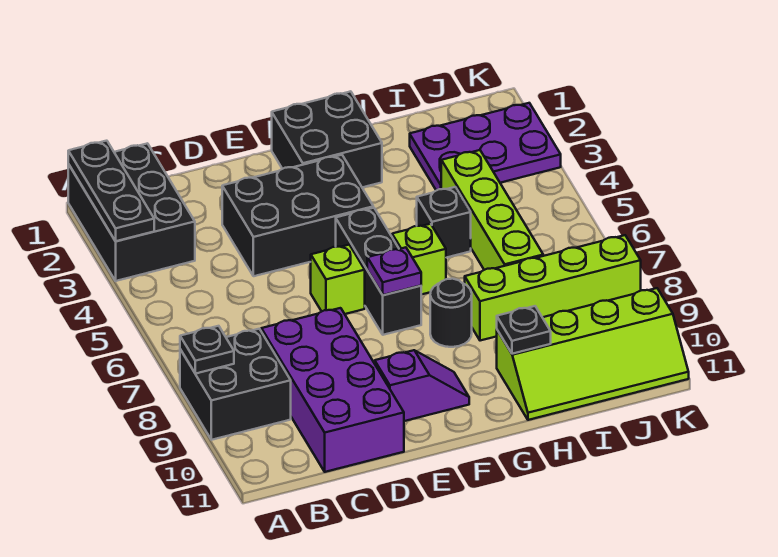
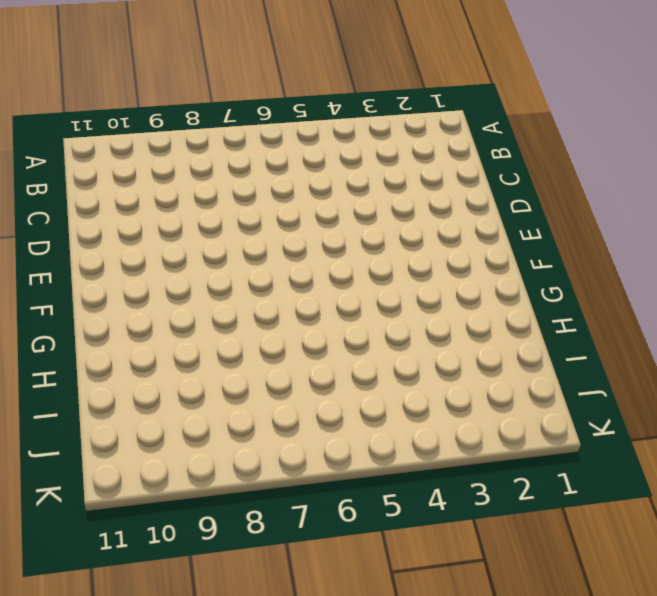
none -> black 2x3 brick [68,143,195,281]
none -> black 2x2 brick [180,329,291,440]
none -> purple 2x4 brick [261,308,404,472]

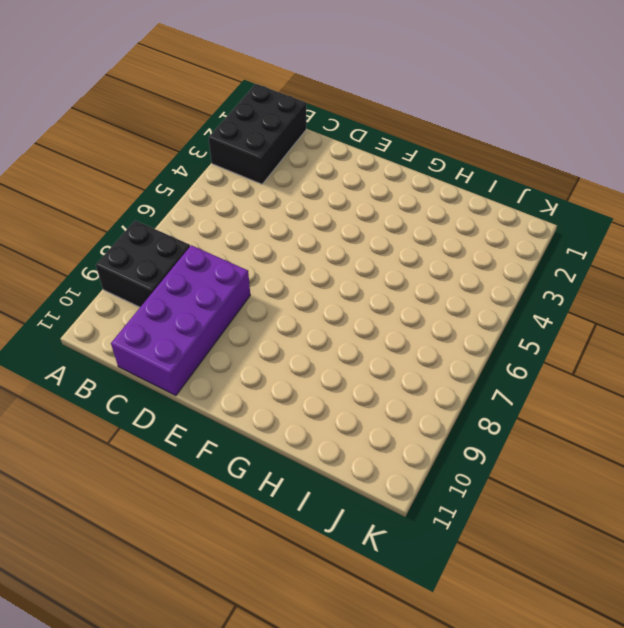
none -> black 2x3 brick [222,155,373,276]
none -> lime 1x1 brick [311,245,365,314]
none -> purple 1x2 slope [375,350,469,421]

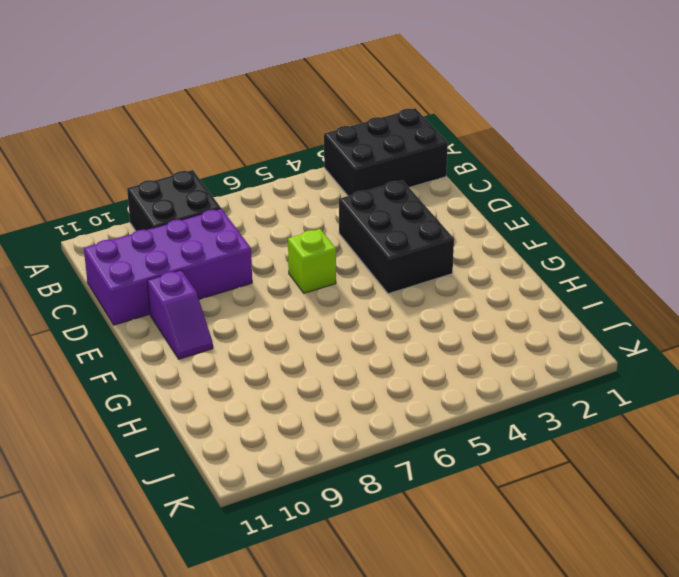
none -> black 2x2 brick [272,91,382,187]
none -> black 1x3 brick [336,208,421,335]
none -> lime 1x1 brick [392,224,446,295]

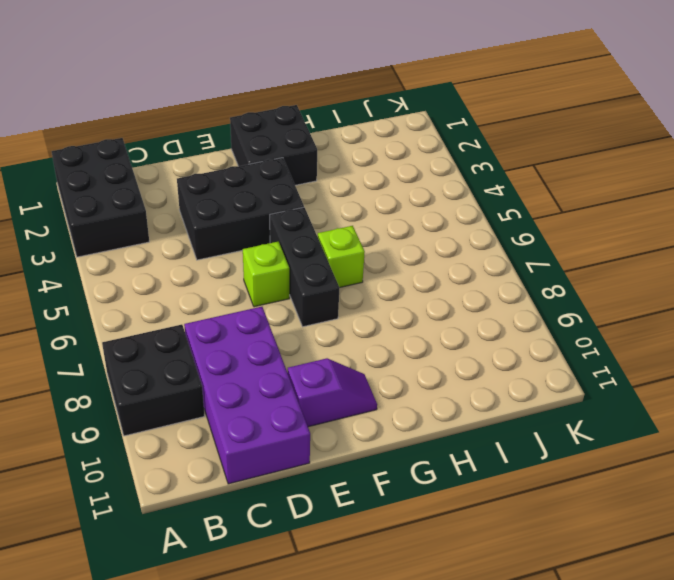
none -> black 1x1 round brick [430,279,472,347]
none -> black 1x1 brick [417,187,471,258]
none -> lime 1x4 brick [465,235,641,341]

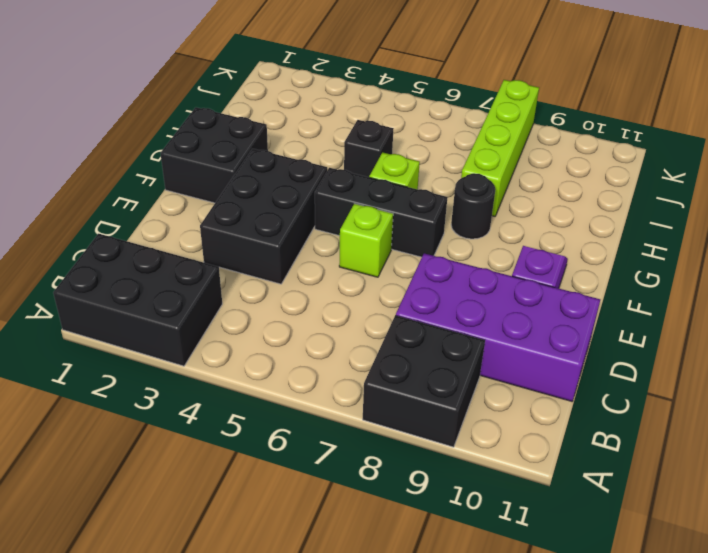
none -> lime 2x4 slope [497,288,689,420]
none -> purple 2x3 plate [410,103,561,191]
none -> lime 1x4 brick [441,150,543,270]

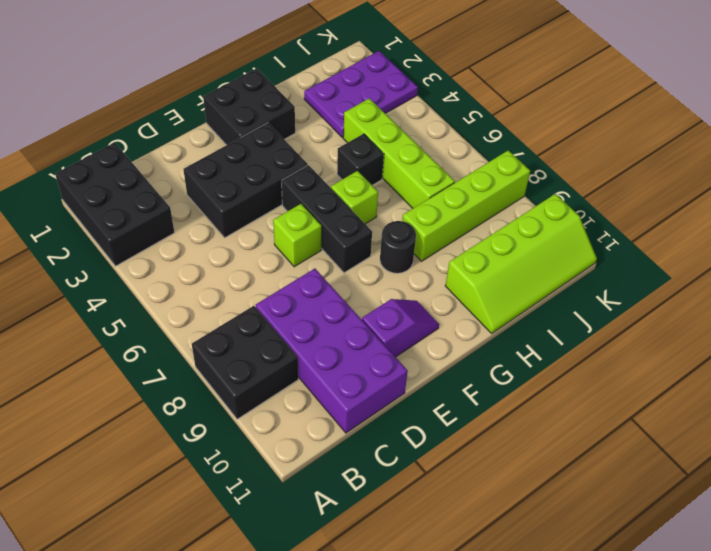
none -> black 1x3 plate [68,141,154,241]
none -> black 1x1 plate [180,326,234,374]
none -> purple 1x1 plate [367,247,421,295]

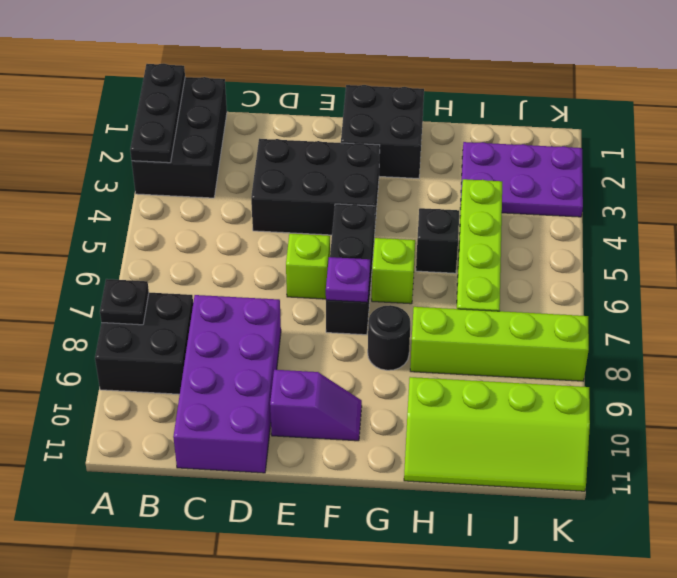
none -> black 1x1 plate [497,306,551,354]

